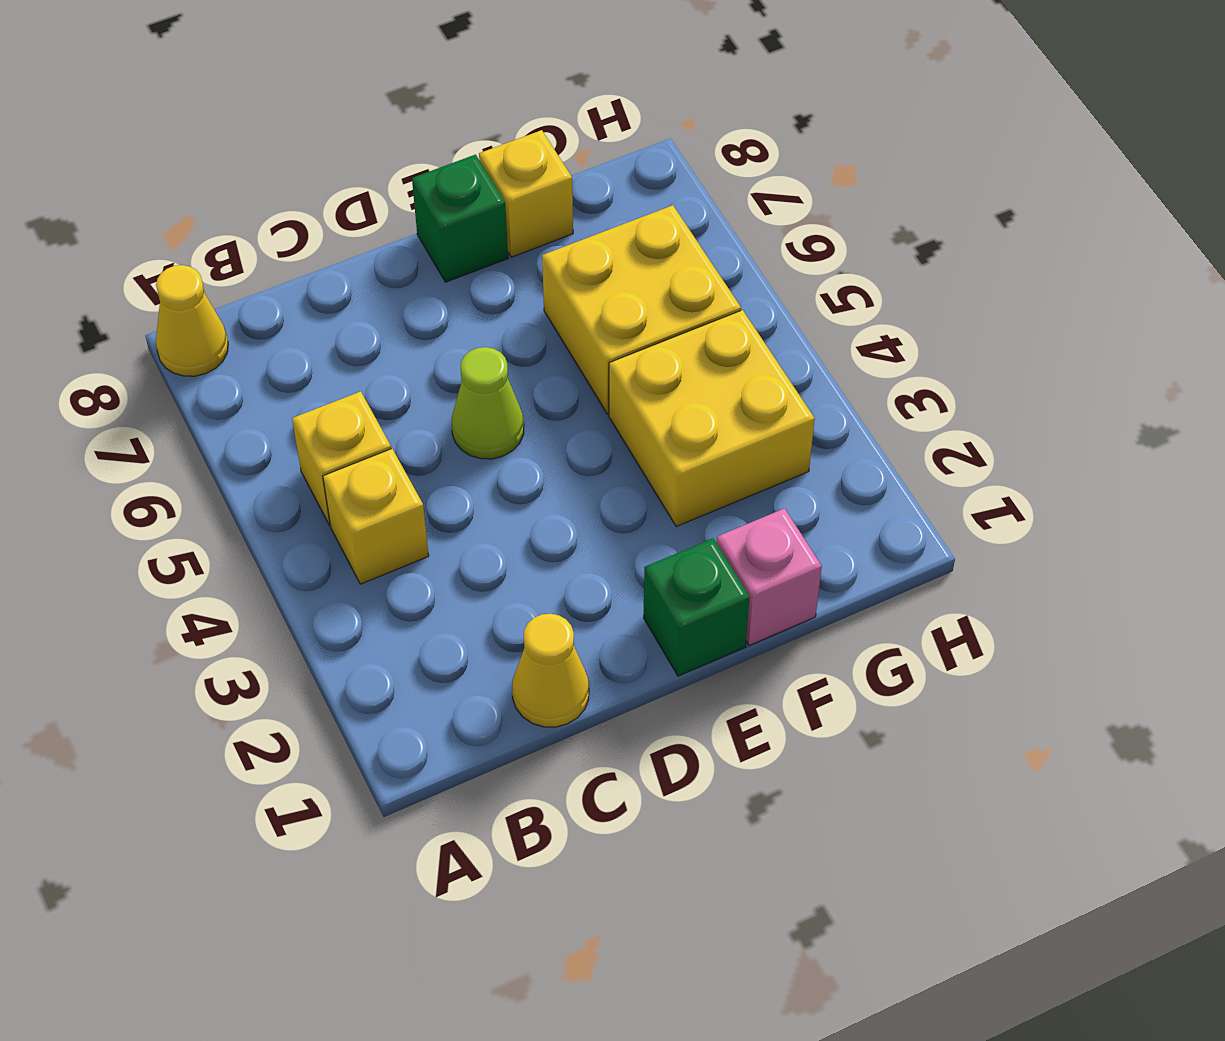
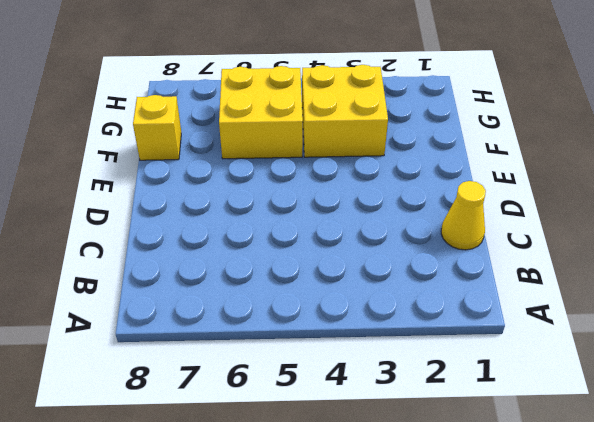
none -> yellow 1x1 cone [156,265,228,376]
none -> yellow 1x1 brick [323,449,429,584]

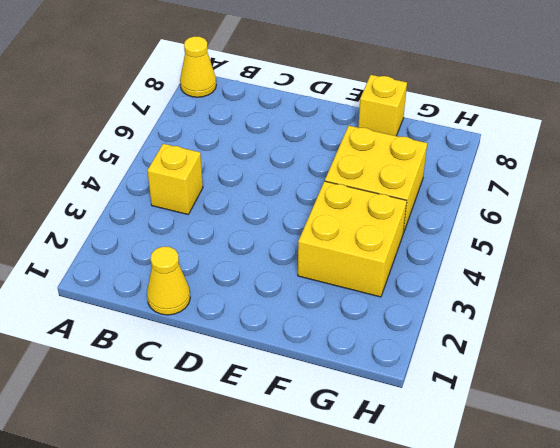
none -> yellow 1x1 brick [292,391,391,525]
none -> lime 1x1 cone [452,347,524,459]

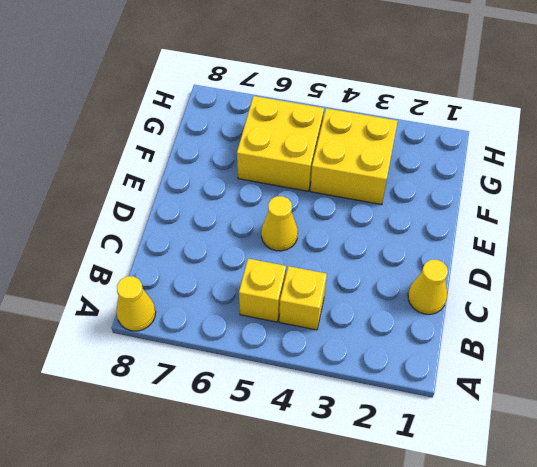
yellow 1x1 cone [261,196,298,251] -> lime 1x1 cone [452,347,524,459]
none -> green 1x1 brick [644,538,750,676]
none -> green 1x1 brick [412,155,508,282]

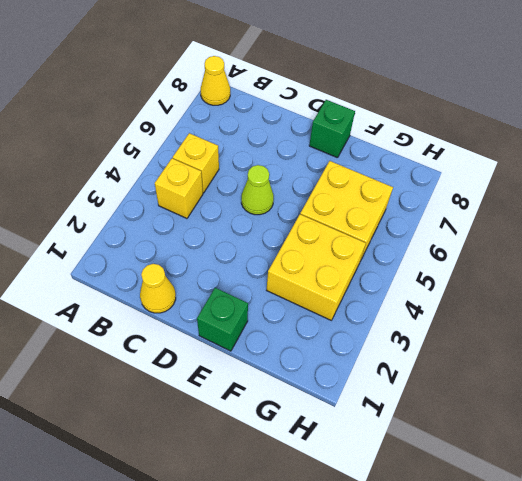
none -> pink 1x1 brick [716,508,822,645]
none -> yellow 1x1 brick [479,130,573,257]

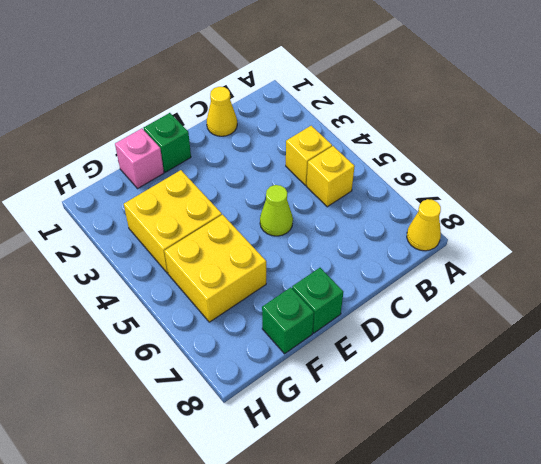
green 1x1 brick [262,287,314,354] -> yellow 1x1 brick [479,130,573,257]

